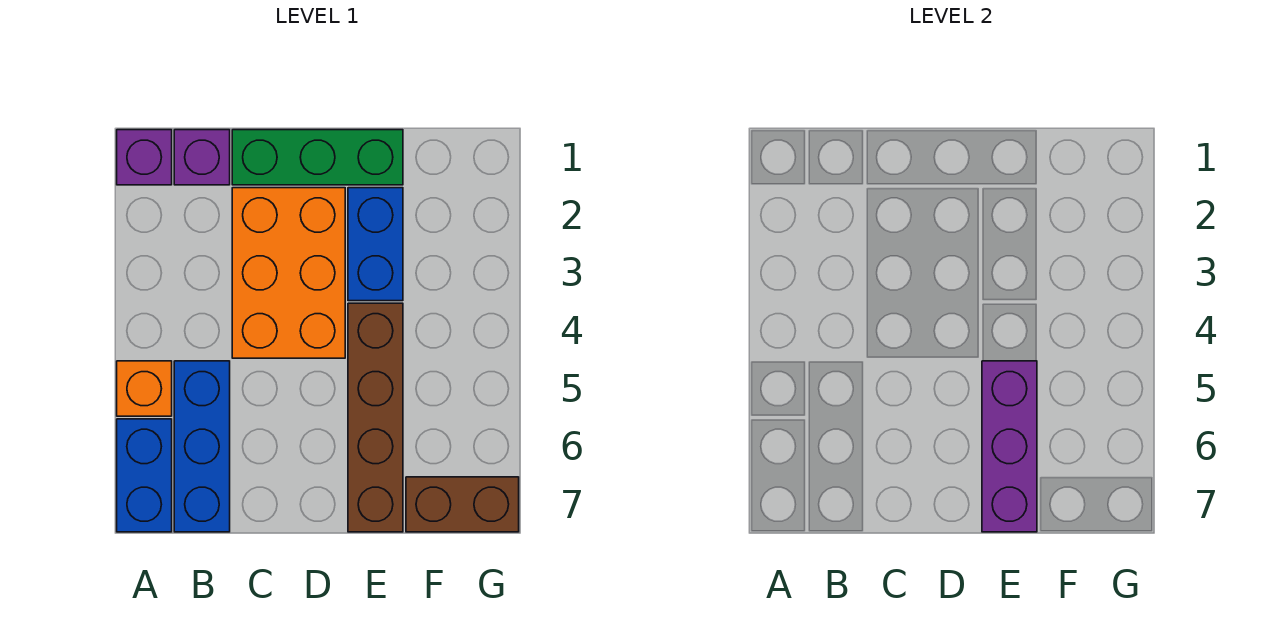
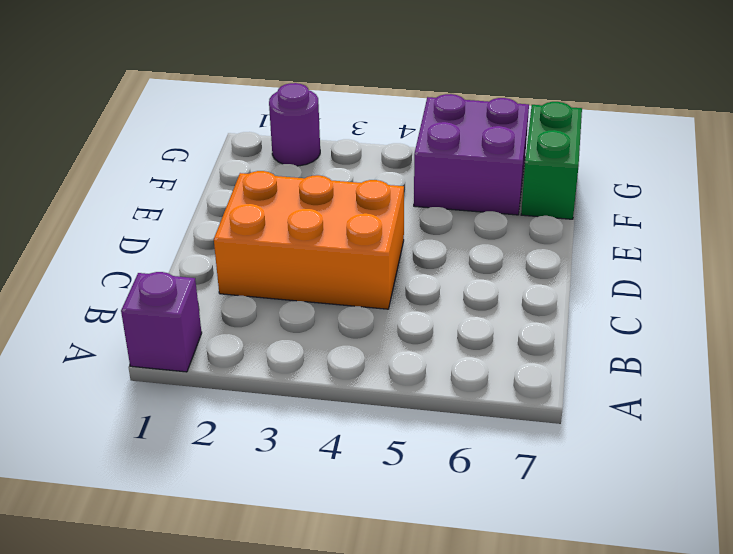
purple 2x2 brick [414,94,529,215] -> none
green 1x2 brick [521,102,582,219] -> brown 1x2 brick [406,477,519,532]
purple 1x1 round brick [269,83,320,166] -> none
none -> orange 1x1 brick [117,361,172,416]
none -> blue 1x2 brick [117,419,172,532]

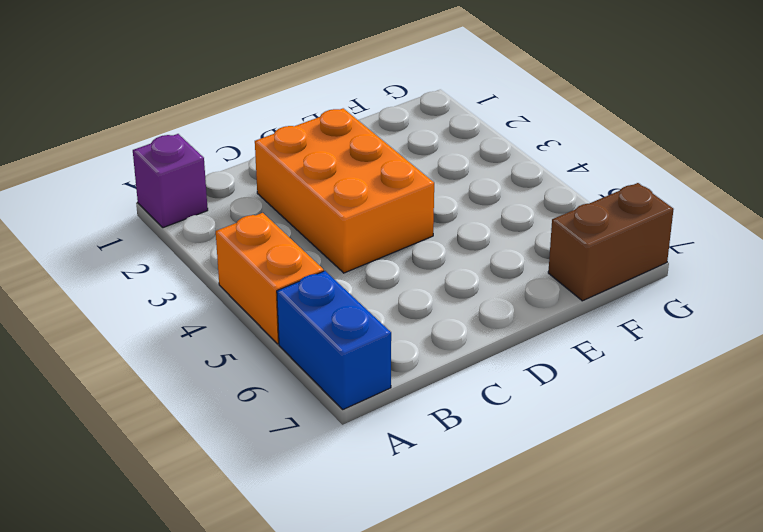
orange 1x2 brick [216,213,324,344] -> orange 1x1 brick [117,361,172,416]
none -> purple 1x1 brick [174,130,230,185]
none -> blue 1x3 brick [174,361,230,532]

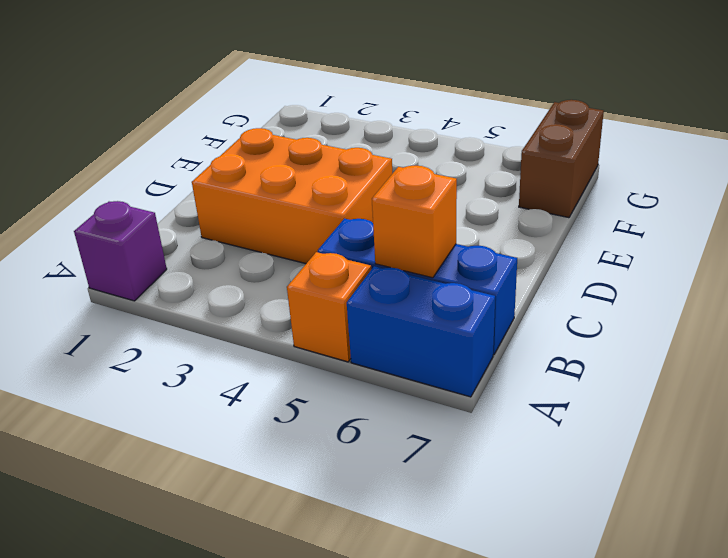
orange 1x1 brick [372,166,457,278] -> none
none -> purple 1x1 brick [174,130,230,185]
none -> green 1x3 brick [232,130,403,185]

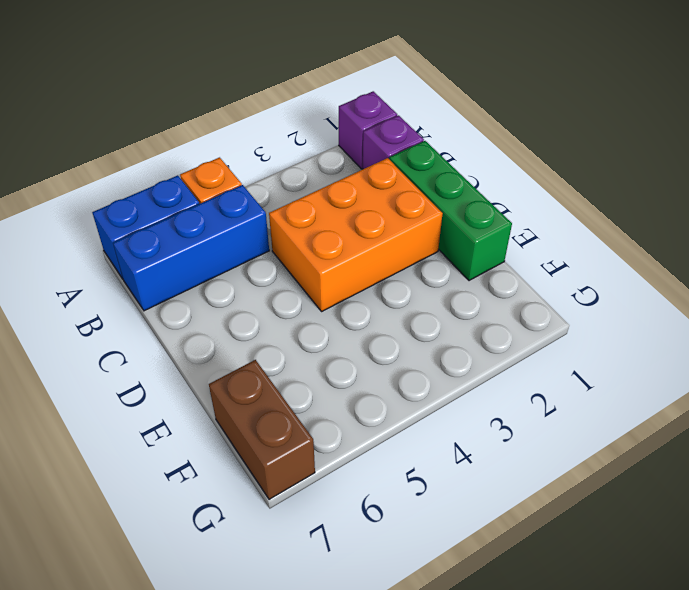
none -> blue 1x2 brick [348,188,403,301]
none -> brown 1x4 brick [348,303,403,532]

